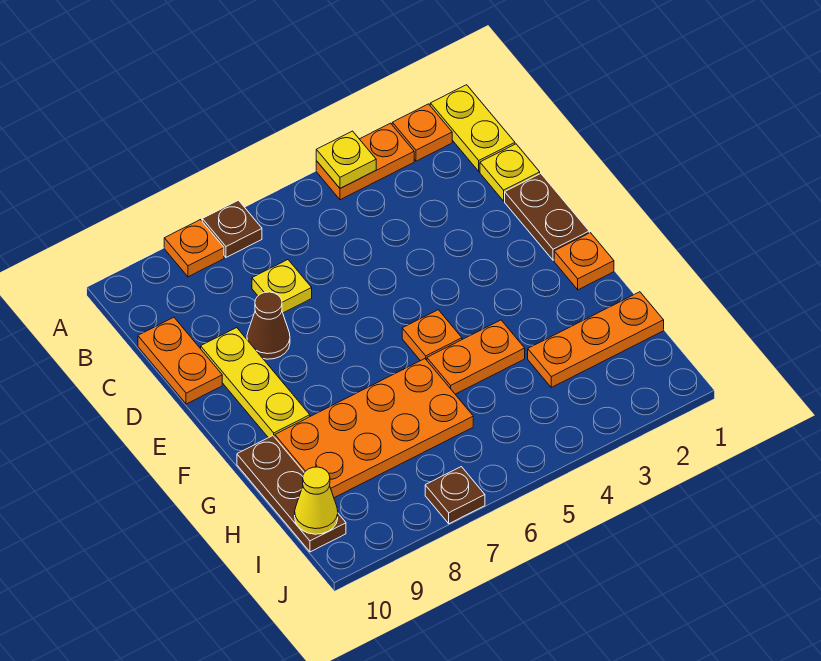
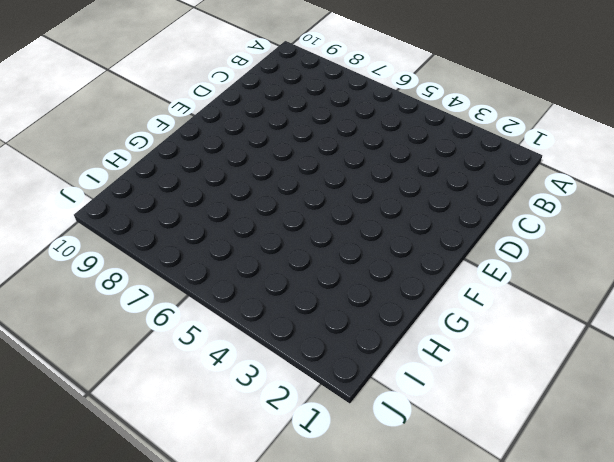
none -> yellow 1x2 plate [430,85,515,171]
none -> orange 1x1 plate [392,104,452,161]
none -> orange 1x2 plate [316,123,414,200]

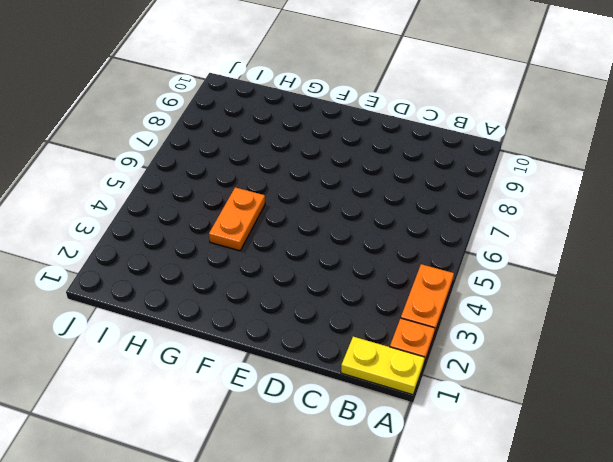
none -> brown 1x1 plate [202,200,262,257]
none -> orange 1x1 plate [164,220,224,277]
none -> yellow 1x1 plate [480,144,540,201]

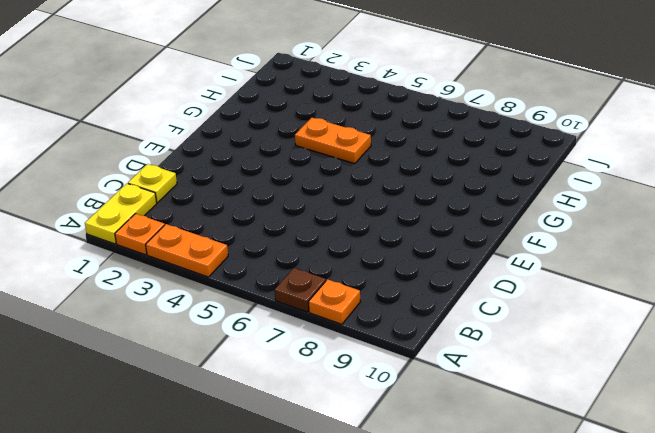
none -> yellow 1x1 plate [252,260,312,313]
none -> orange 1x2 plate [138,317,222,404]
none -> brown 1x2 plate [505,174,589,260]

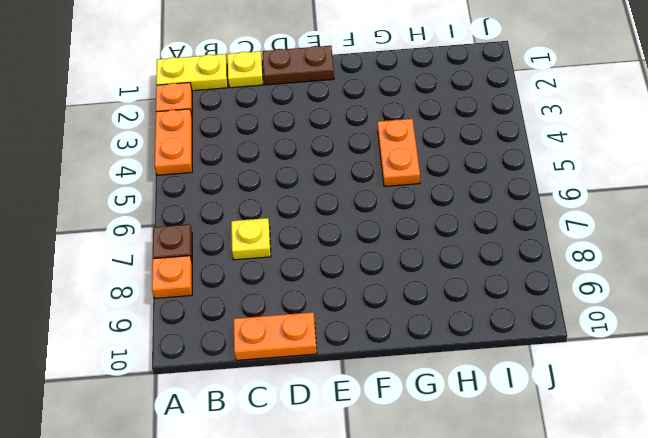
none -> brown 1x1 cone [247,292,290,359]
none -> yellow 1x3 plate [201,328,310,438]
none -> orange 1x1 plate [554,233,614,290]

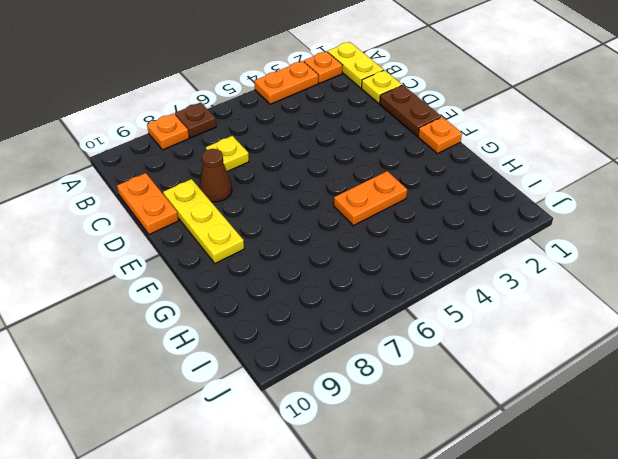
none -> orange 1x1 plate [402,310,462,361]
none -> orange 2x4 plate [275,359,473,498]
none -> brown 1x3 plate [237,436,346,552]

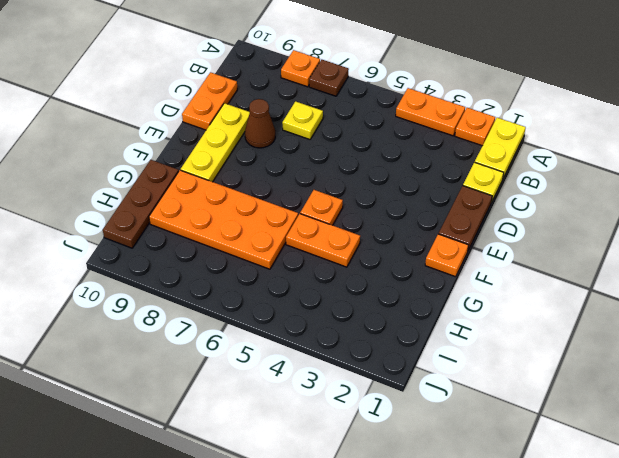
none -> orange 1x3 plate [528,292,664,387]
none -> brown 1x1 plate [425,467,485,524]
none -> yellow 1x1 plate [316,131,376,188]

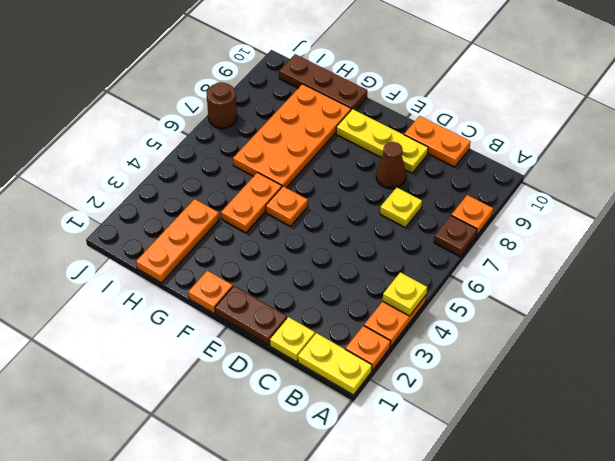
brown 1x1 round brick [207,82,237,129] -> brown 1x1 plate [425,467,485,524]
none -> yellow 1x1 cone [295,467,338,534]

